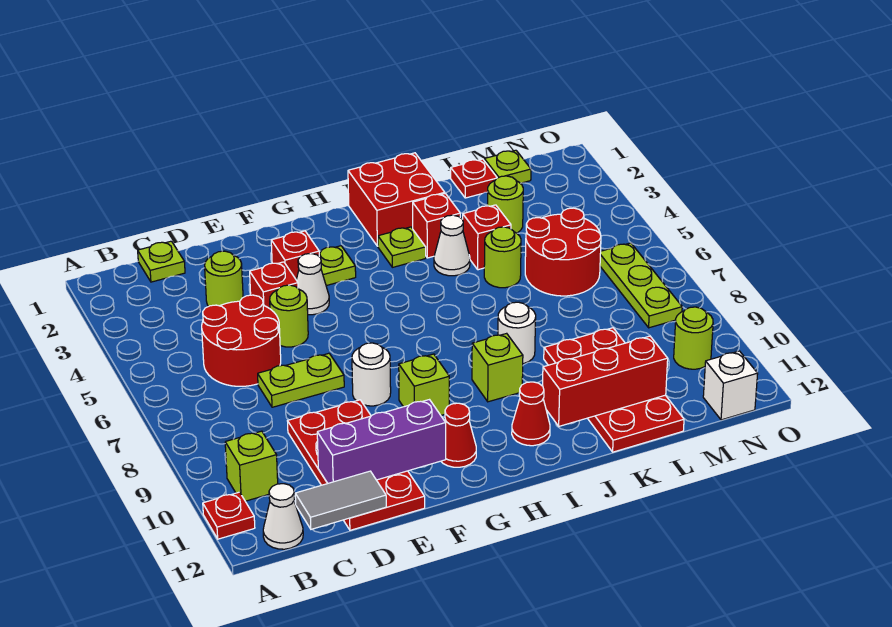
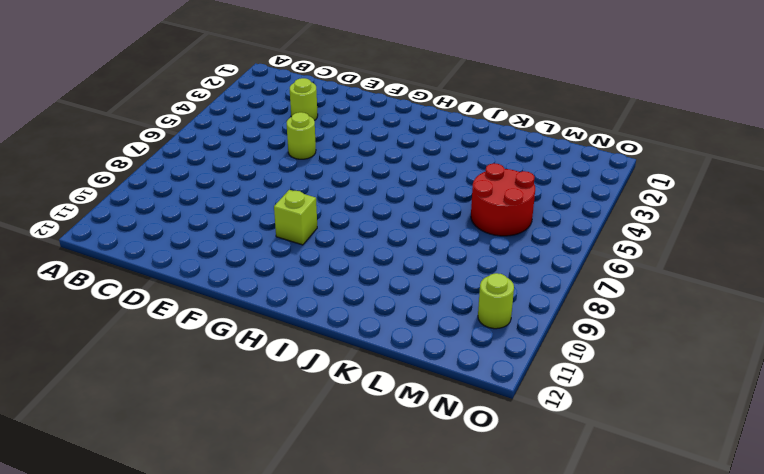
none -> red 1x1 plate [203,492,255,539]
none -> lime 1x1 brick [225,431,278,501]
none -> white 1x1 cone [263,484,303,549]
none -> lime 1x1 plate [138,241,185,282]

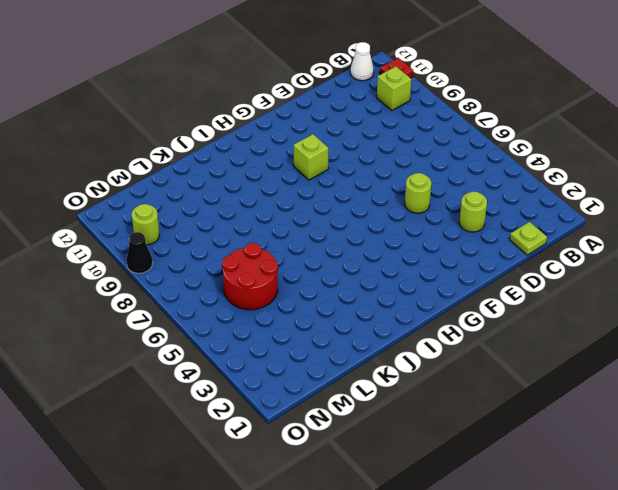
black 1x1 cone [126,232,153,273] -> none
none -> red 2x2 round brick [202,295,281,386]
none -> lime 1x2 plate [258,353,344,407]
none -> red 2x4 plate [288,400,425,530]
none -> red 1x1 brick [250,262,298,309]

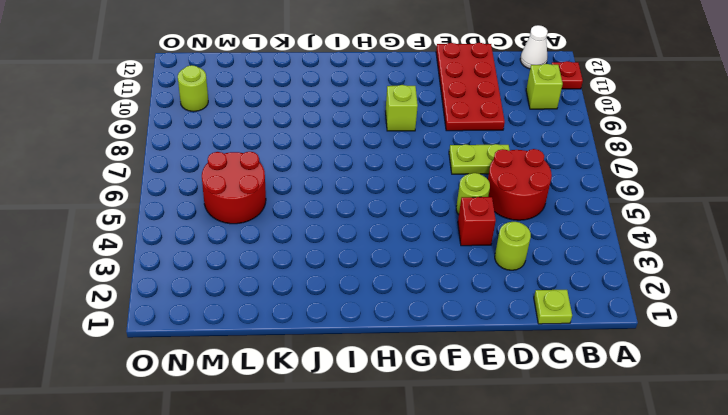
none -> red 1x1 brick [271,231,319,279]
none -> white 1x1 cone [296,253,329,315]
none -> white 1x1 round brick [352,343,391,406]
none -> lime 1x1 plate [319,246,356,286]

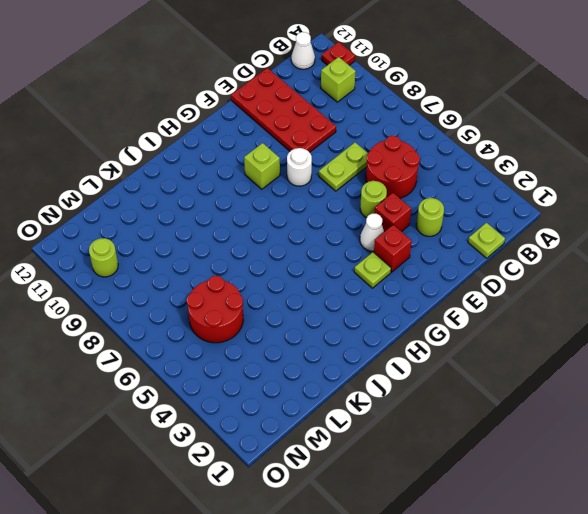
none -> red 1x1 cone [441,403,476,467]
none -> red 2x2 brick [348,153,445,246]
none -> lime 1x1 plate [378,227,426,267]
none -> lime 1x1 brick [472,333,523,402]

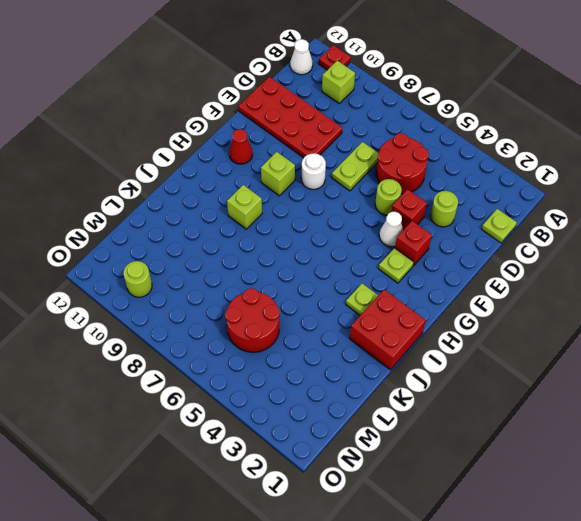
none -> red 1x1 cone [512,382,550,446]
none -> red 1x1 brick [413,193,460,258]
none -> white 1x1 cone [434,215,470,276]
none -> white 1x1 round brick [498,302,536,364]

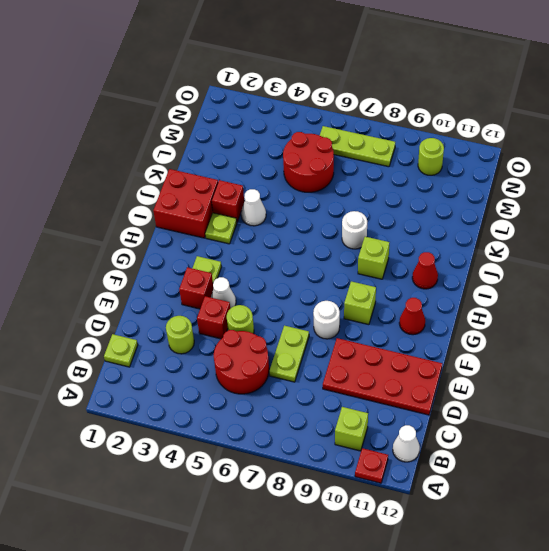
none -> red 1x1 brick [463,205,511,270]
none -> lime 1x1 round brick [484,227,521,288]
none -> red 2x4 plate [544,328,684,452]
none -> red 1x1 plate [451,159,497,198]

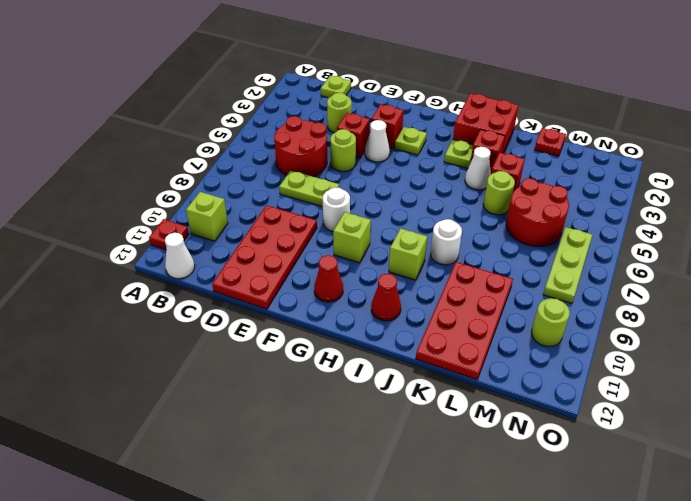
none -> lime 1x1 round brick [487,176,523,233]
none -> lime 1x1 plate [484,150,531,183]
none -> white 1x1 brick [703,351,758,420]
none -> grey 1x2 tile [295,471,386,529]

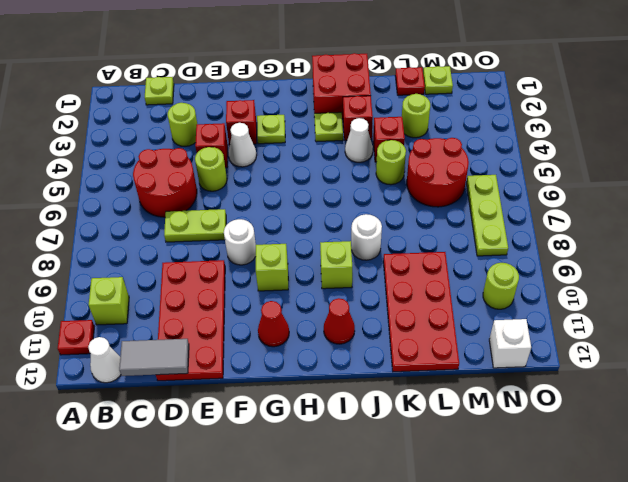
none -> purple 1x3 brick [317,400,446,484]
none -> red 1x3 brick [543,336,668,426]

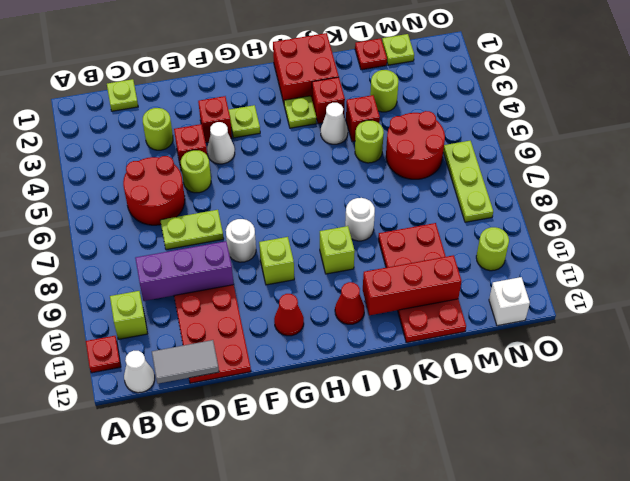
purple 1x3 brick [135,241,234,301] -> purple 1x3 brick moved to [317,400,446,484]

